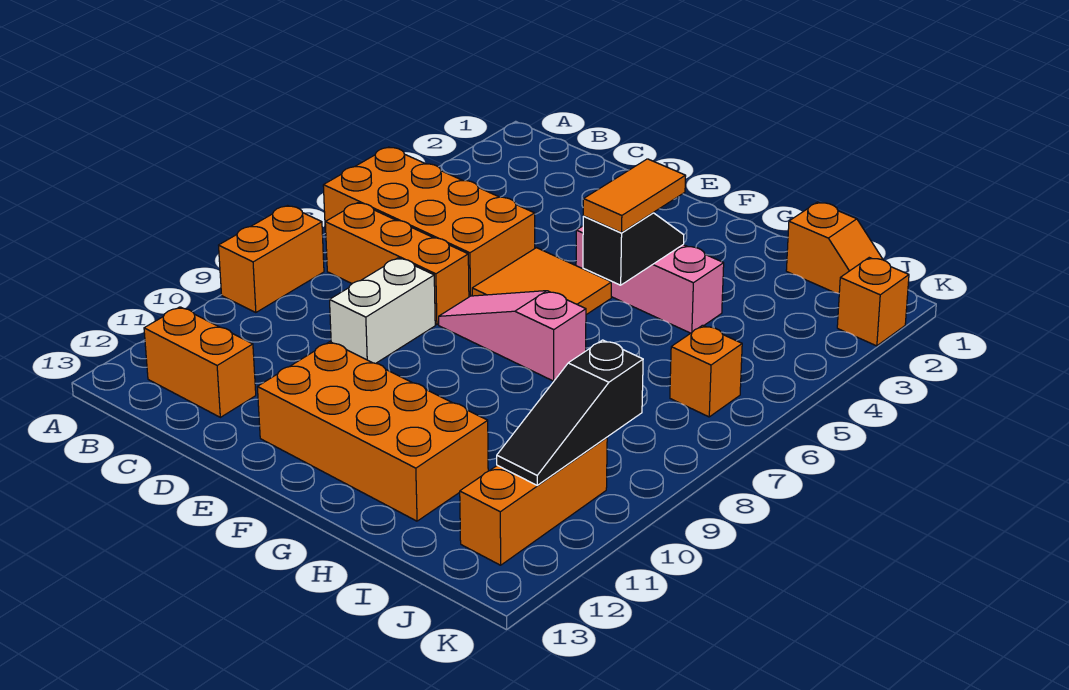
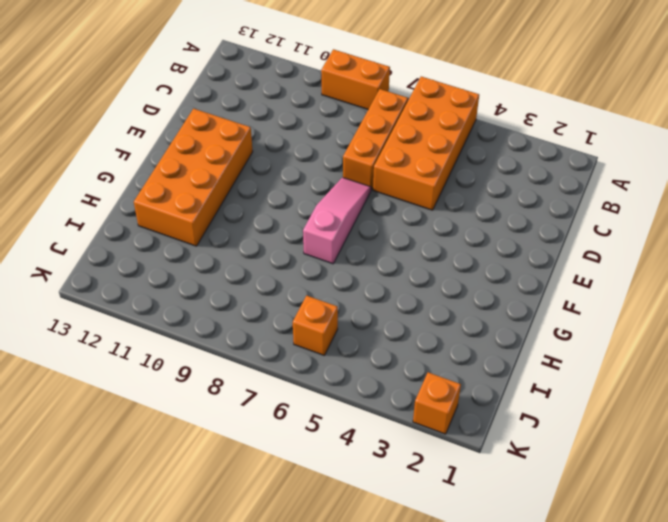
none -> orange 1x2 brick [144,307,256,417]
none -> white 1x2 brick [330,258,435,363]
none -> orange 2x2 tile [472,248,611,315]

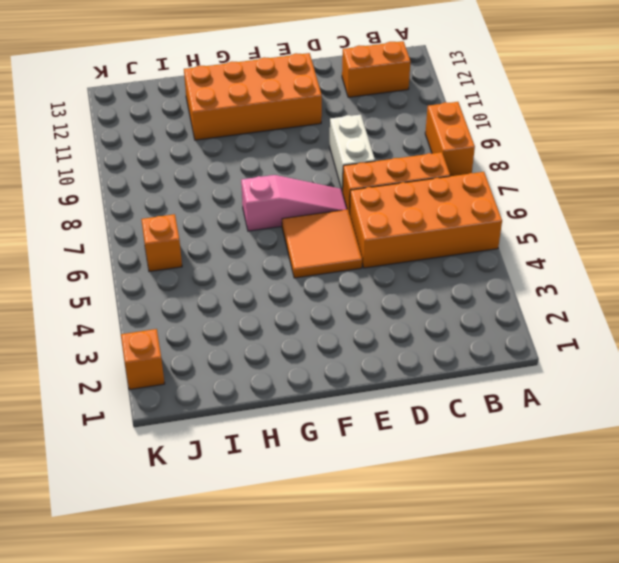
none -> pink 1x3 brick [576,226,724,333]
none -> orange 1x2 slope [786,202,883,293]
none -> orange 1x3 brick [460,437,607,565]

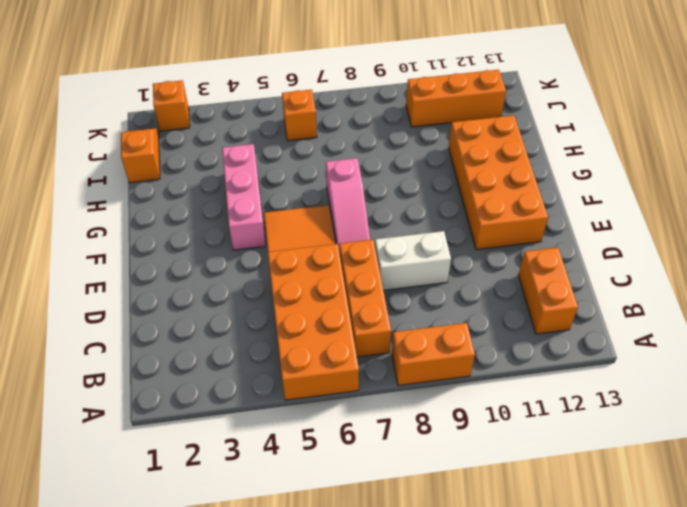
none -> black 1x2 slope [583,213,684,285]
none -> black 1x3 slope [497,340,643,485]
none -> orange 1x2 tile [583,159,686,233]

